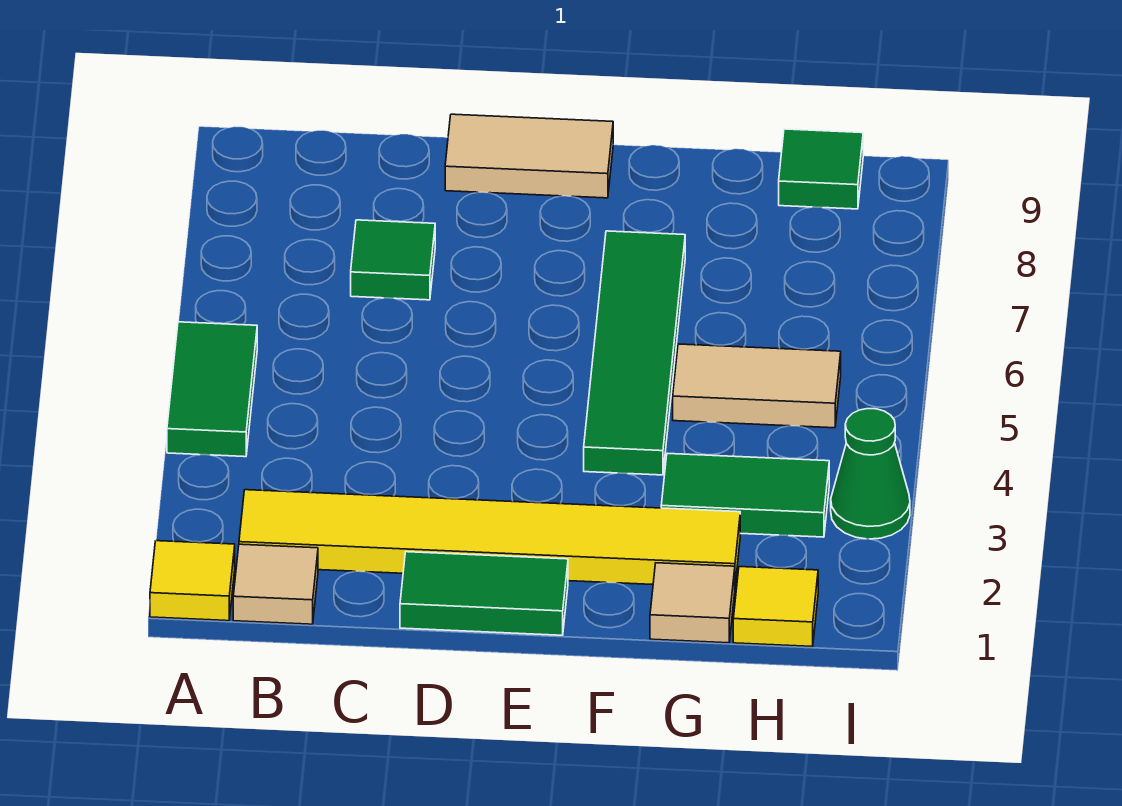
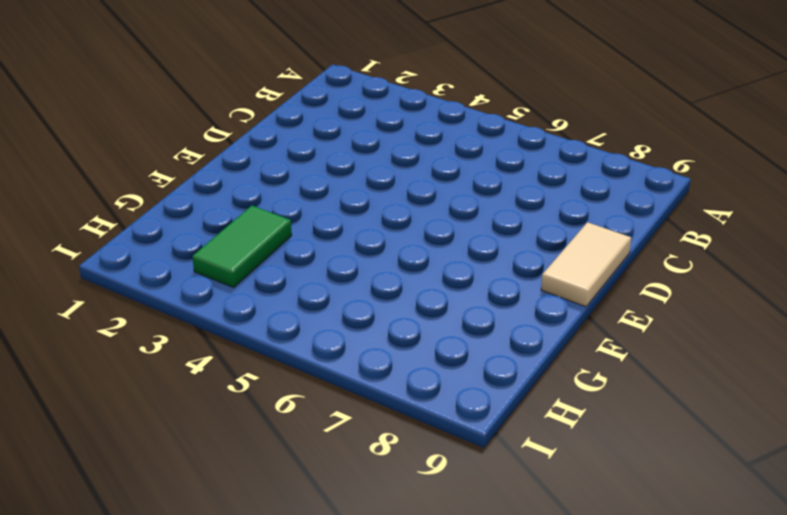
none -> yellow 1x1 tile [150,541,235,621]
none -> green 1x2 tile [167,322,257,457]
none -> tan 1x1 tile [233,544,318,624]

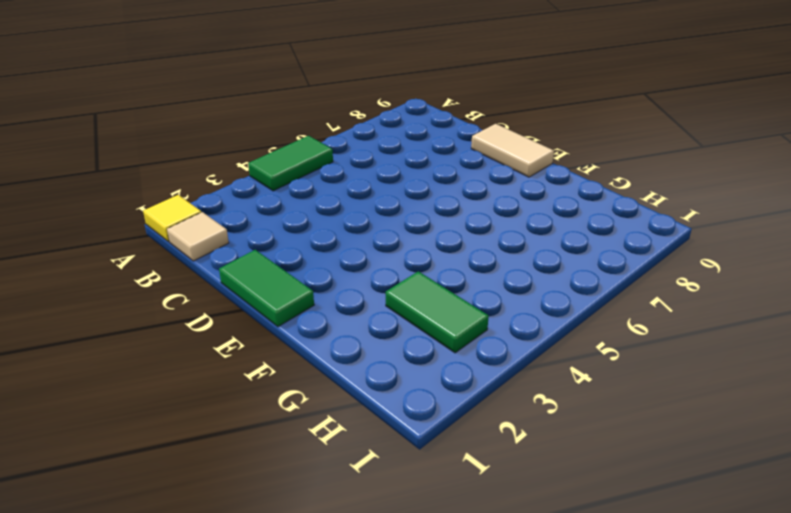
none -> yellow 1x6 tile [239,490,740,585]
none -> green 1x1 tile [351,220,435,300]
none -> green 1x4 tile [584,231,685,475]

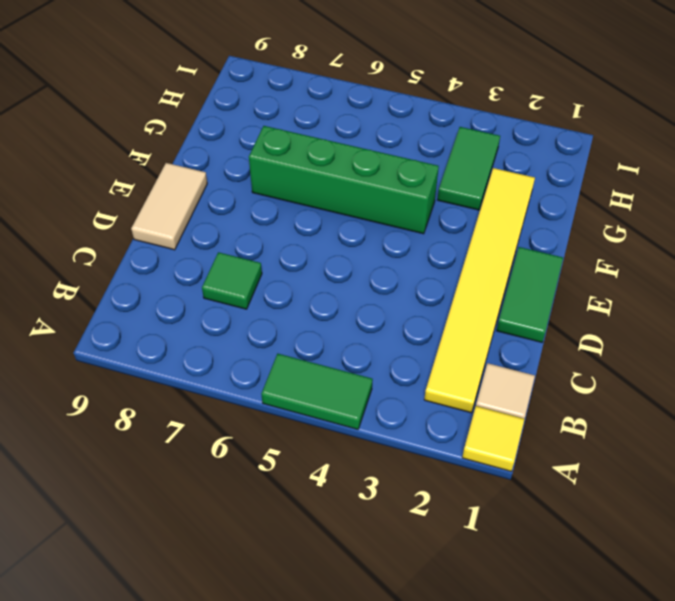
green 1x4 brick [249,126,439,234] -> green 1x4 tile [584,231,685,475]
none -> tan 1x1 tile [650,563,735,643]
none -> tan 1x2 tile [673,344,841,428]
none -> yellow 1x1 tile [733,567,818,647]

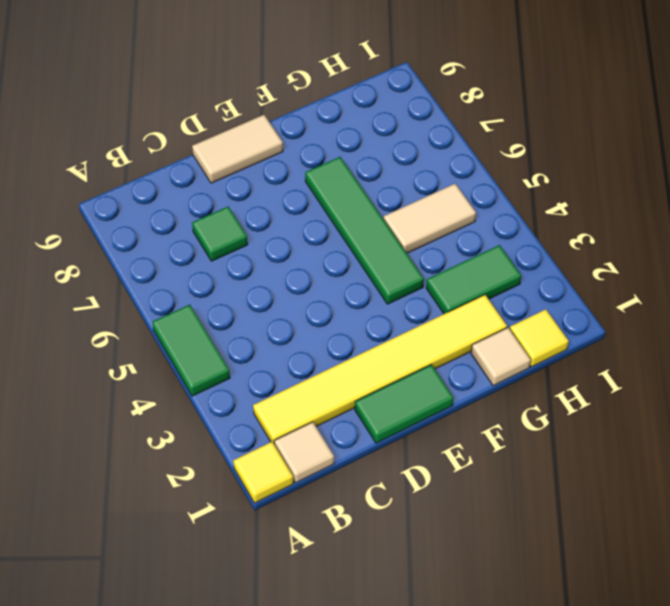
none -> green 1x1 tile [779,129,863,209]
none -> green 1x1 cone [831,409,910,539]

